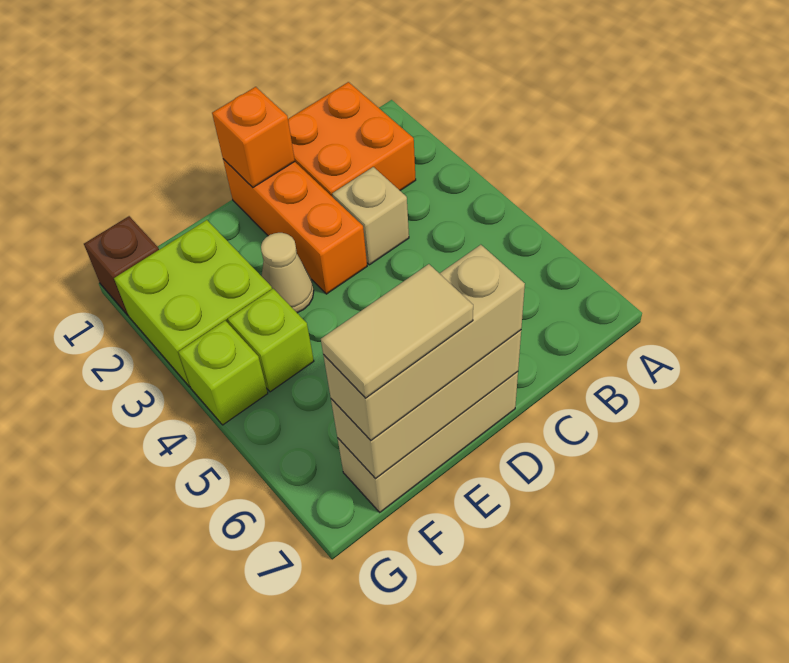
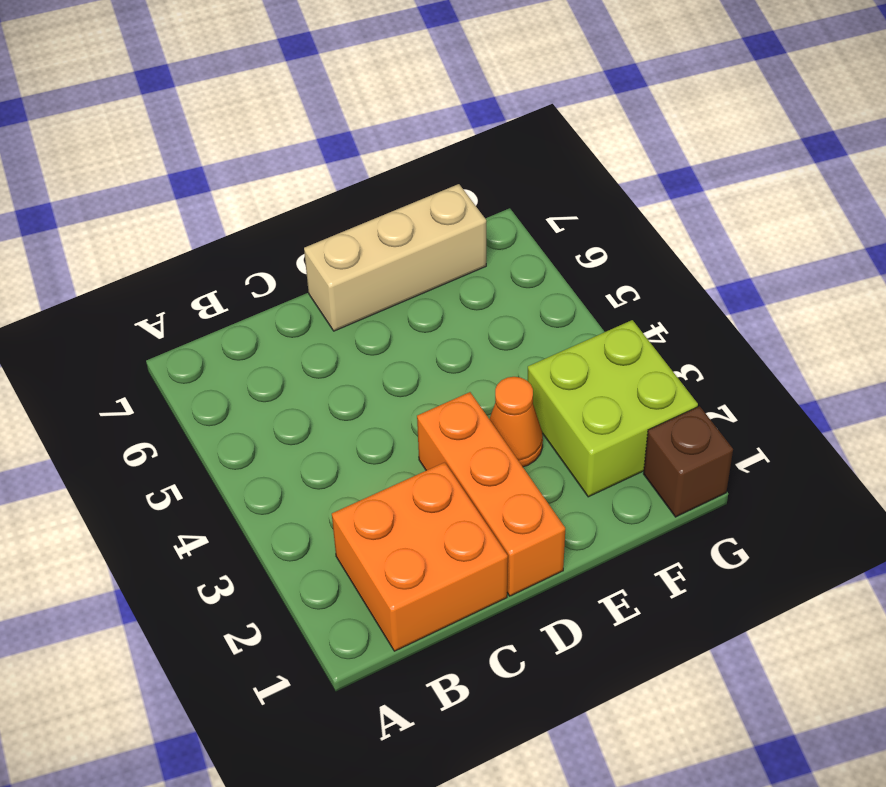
orange 1x1 cone [490,377,543,467] -> tan 1x1 cone [261,233,314,313]
none -> tan 1x1 brick [332,167,409,265]
none -> lime 1x1 brick [228,289,314,392]
none -> lime 1x1 brick [178,321,268,425]

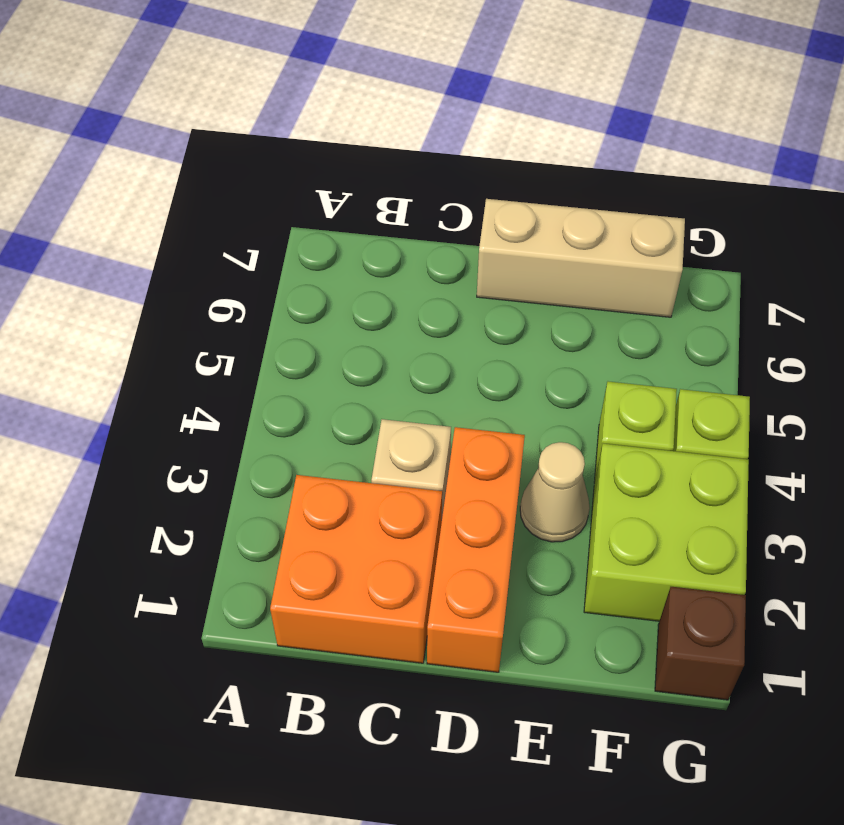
none -> orange 1x1 brick [212,87,295,187]
none -> tan 1x3 brick [331,330,521,479]
none -> tan 1x3 brick [323,245,525,440]

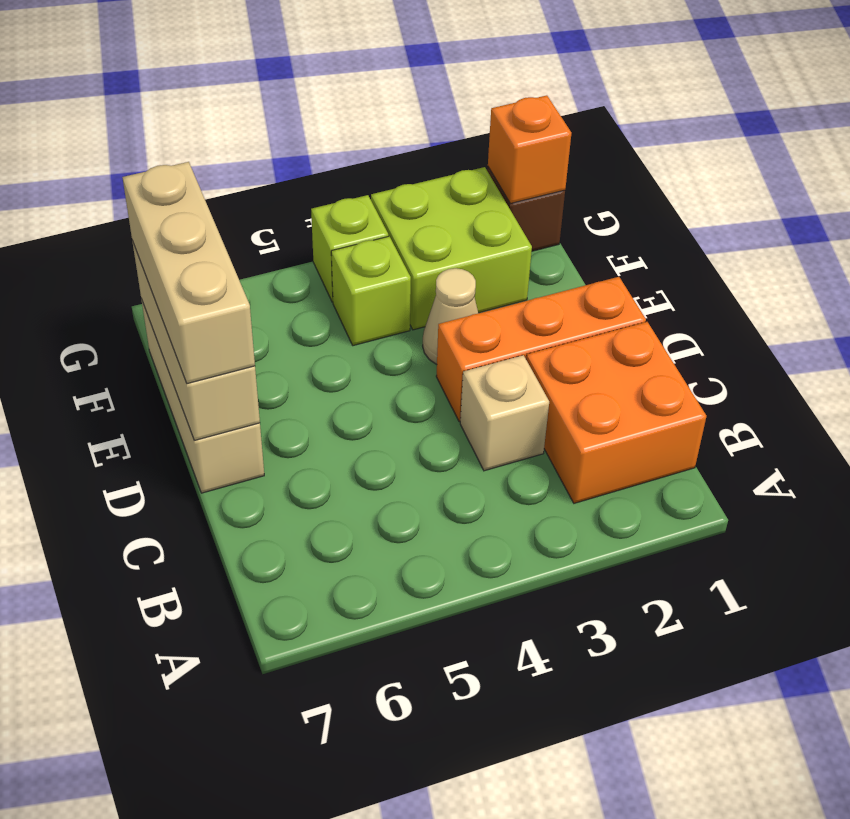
orange 1x1 brick [488,95,571,204] -> orange 1x1 brick moved to [212,87,295,187]
none -> tan 1x2 tile [321,264,473,398]

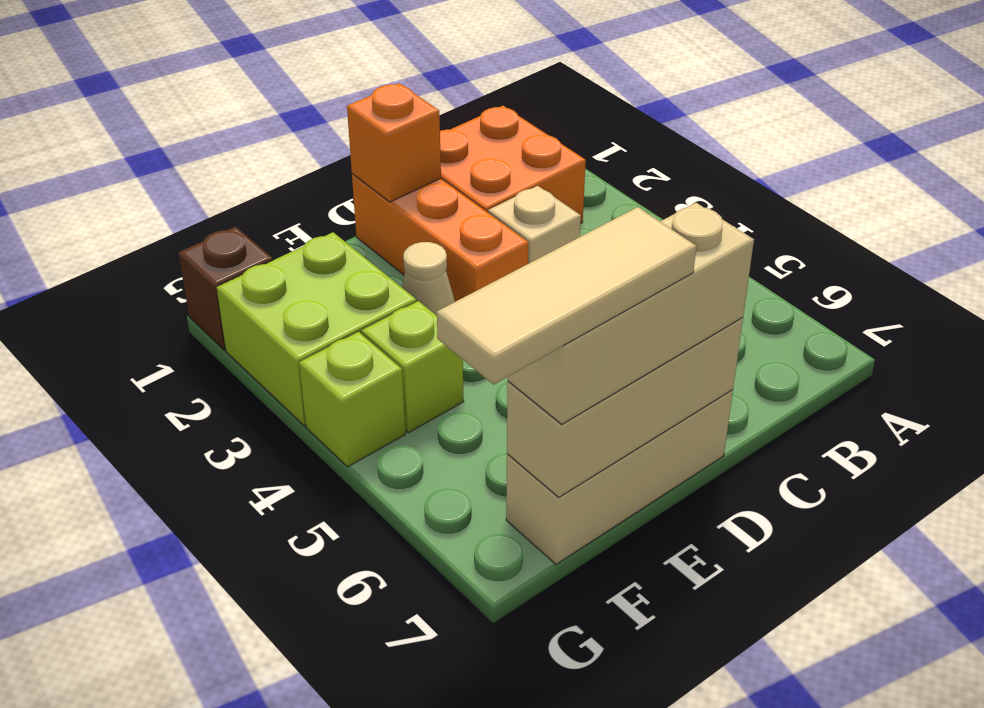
tan 1x3 tile [437,207,696,385] -> tan 1x2 tile [321,264,473,398]

